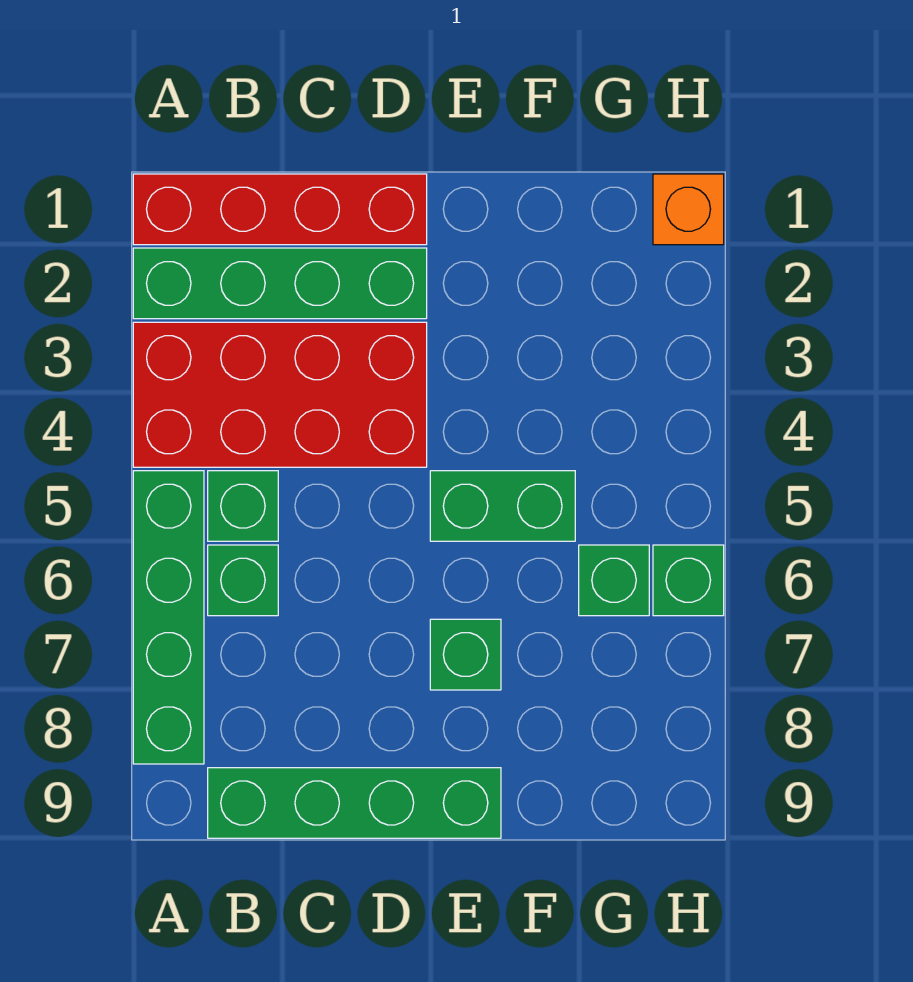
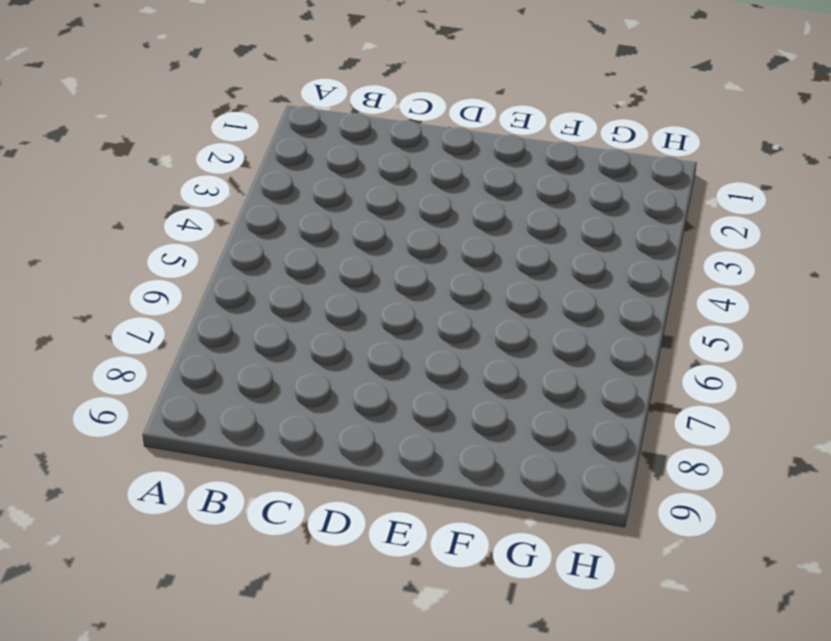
none -> red 1x4 brick [133,174,427,245]
none -> green 1x4 brick [133,248,427,319]
none -> red 2x4 brick [133,322,427,467]

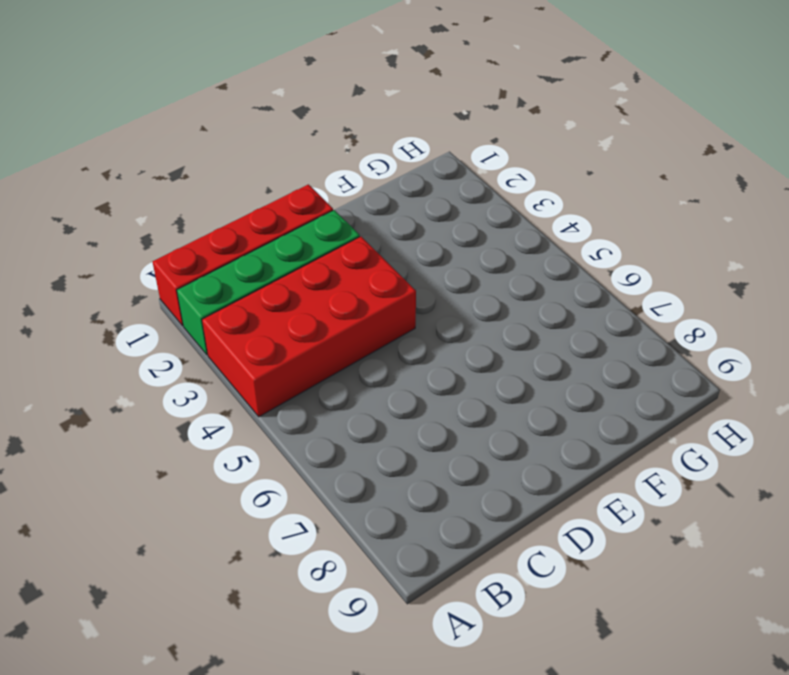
none -> green 1x4 brick [133,471,204,764]
none -> green 1x1 brick [208,471,278,541]
none -> green 1x1 brick [208,545,278,616]

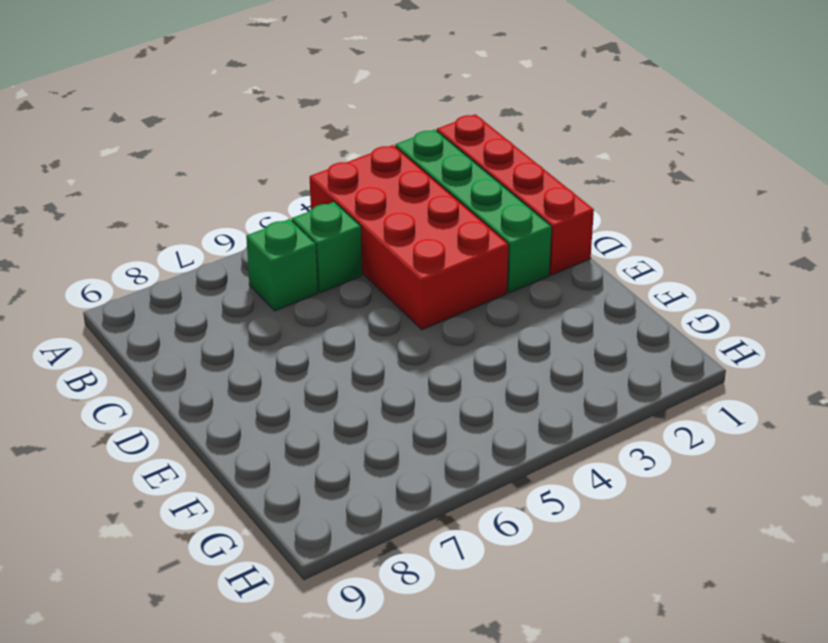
none -> green 1x4 brick [133,471,204,764]
none -> green 1x4 brick [208,768,501,838]
none -> green 1x2 brick [430,471,575,541]

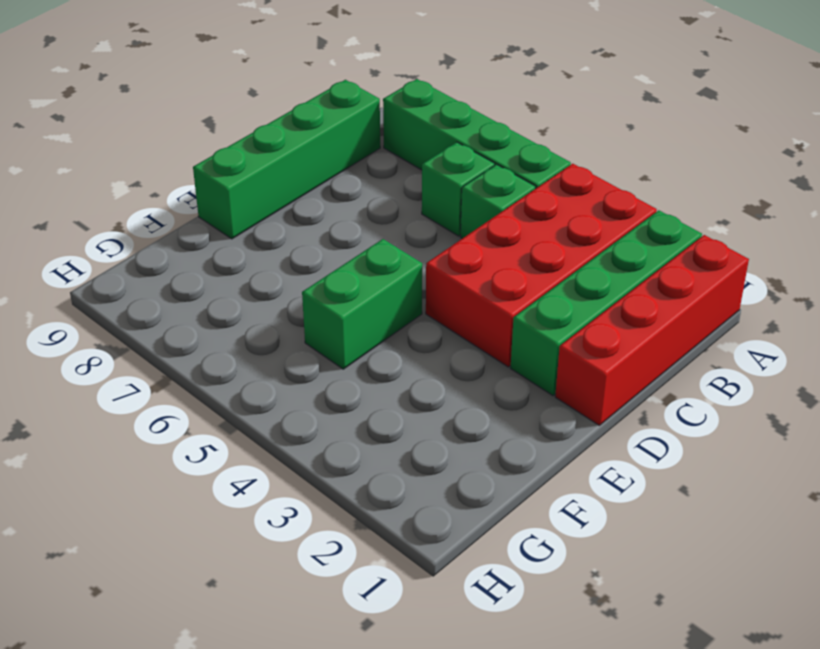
none -> green 1x1 brick [430,619,501,690]
none -> green 1x1 brick [579,545,649,616]
none -> orange 1x1 brick [653,174,724,245]

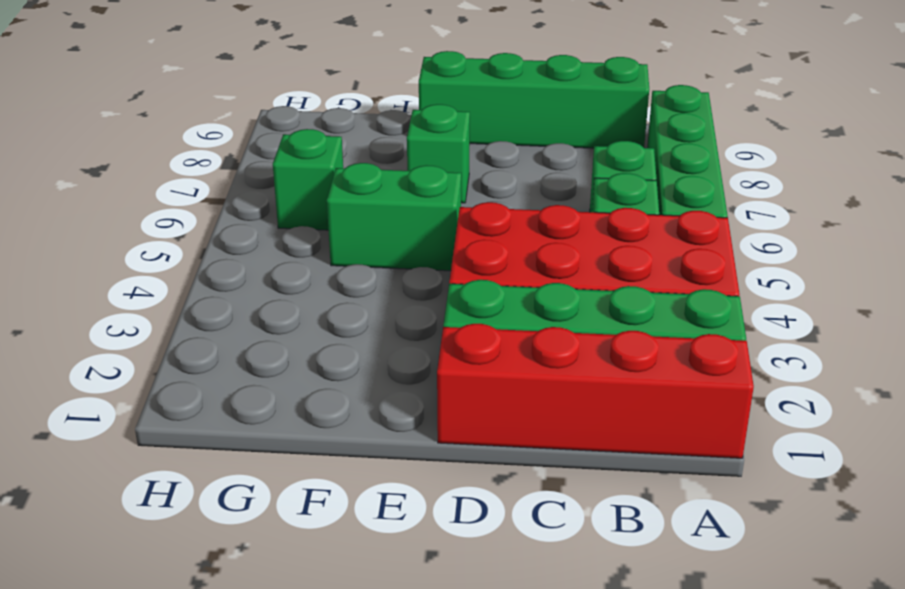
none -> orange 1x1 brick [653,174,724,245]
none -> green 1x1 brick [653,545,724,616]

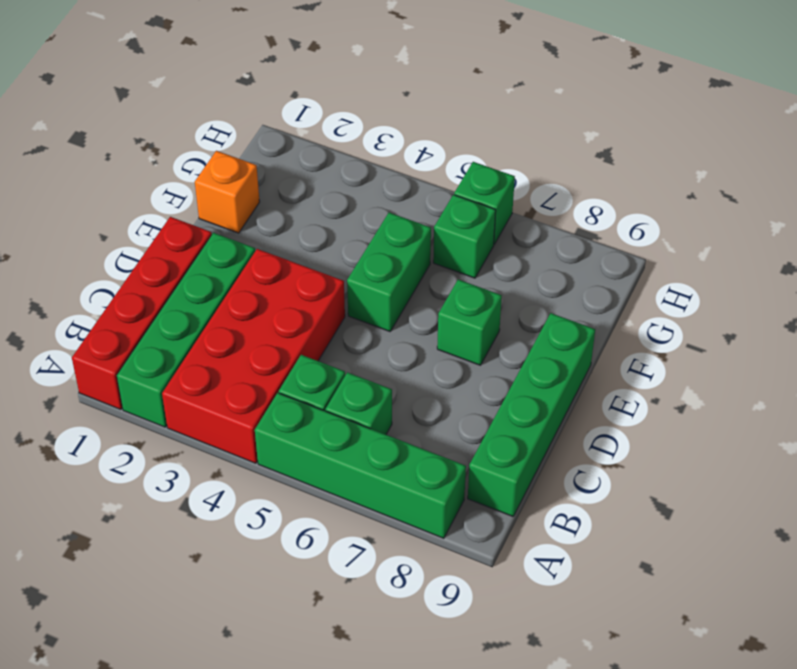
orange 1x1 brick [195,151,260,233] -> orange 1x1 brick moved to [653,174,724,245]

